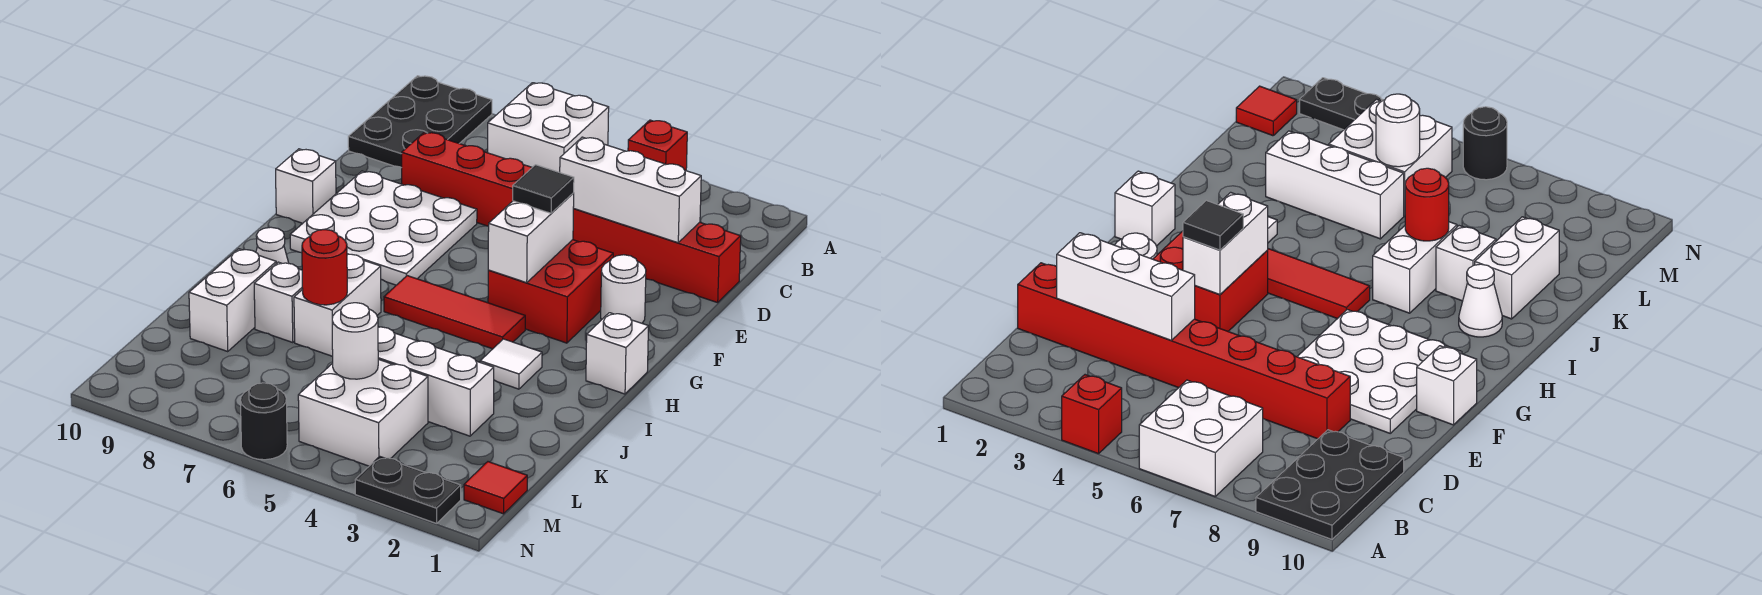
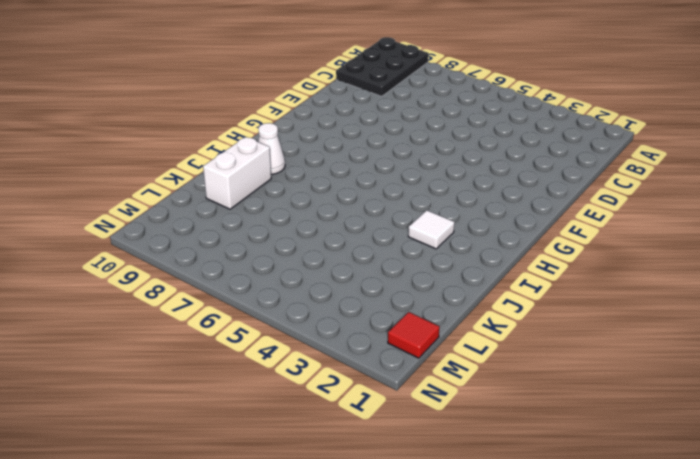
none -> red 1x1 brick [628,120,687,171]
none -> white 2x2 brick [488,83,609,172]
none -> red 1x8 brick [402,132,741,303]

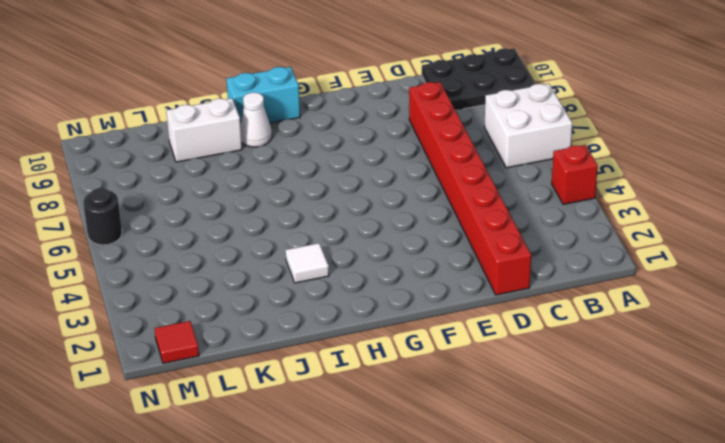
cyan 1x2 brick [226,67,300,124] -> none
none -> white 3x3 plate [290,171,477,285]
none -> white 1x1 round brick [601,255,646,323]
none -> red 2x2 brick [488,240,613,343]

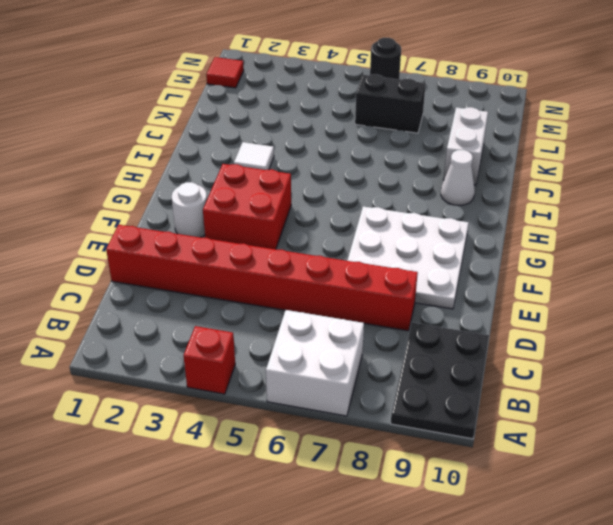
black 1x2 brick [355,74,426,133] -> none
none -> white 1x1 brick [276,149,336,223]
none -> white 1x1 brick [586,313,648,394]
none -> red 1x3 tile [384,276,525,349]

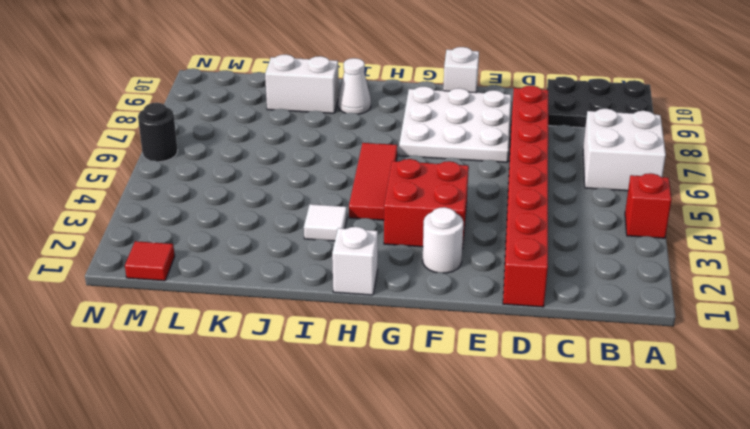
none -> white 1x2 brick [294,254,381,356]
none -> white 1x1 brick [254,262,303,342]
none -> white 1x3 brick [378,327,494,436]

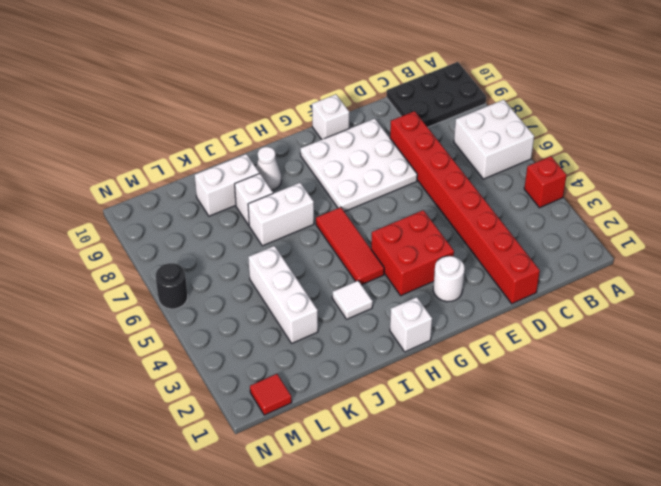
none -> white 2x2 brick [298,359,428,466]
none -> black 1x2 plate [355,456,461,524]
none -> white 1x3 brick [560,137,701,243]

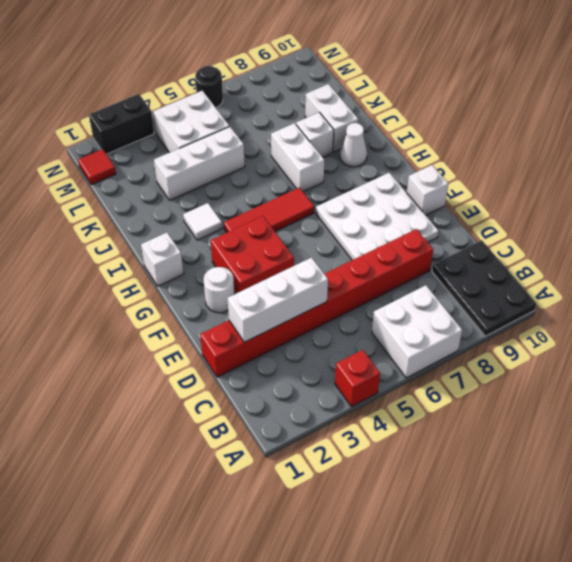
black 1x2 brick [89,94,154,154] -> black 1x2 plate [355,456,461,524]
none -> white 1x2 brick [488,193,574,283]
none -> red 1x1 round brick [302,229,347,305]
none -> white 1x1 round brick [332,303,378,379]

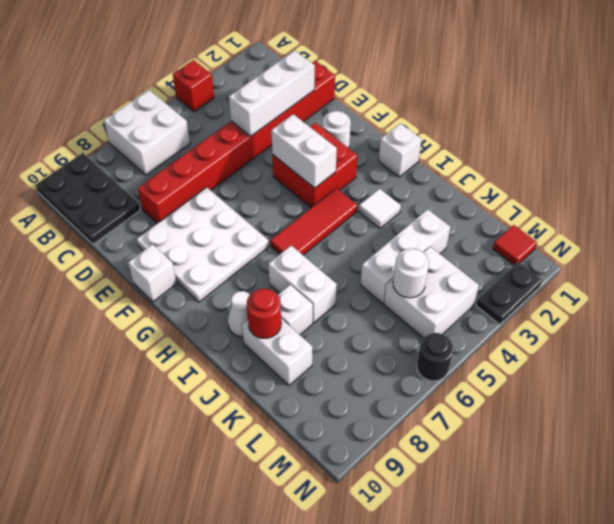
red 1x1 round brick [247,289,281,338] -> red 1x1 round brick moved to [302,229,347,305]
none -> black 1x1 tile [513,165,574,213]

